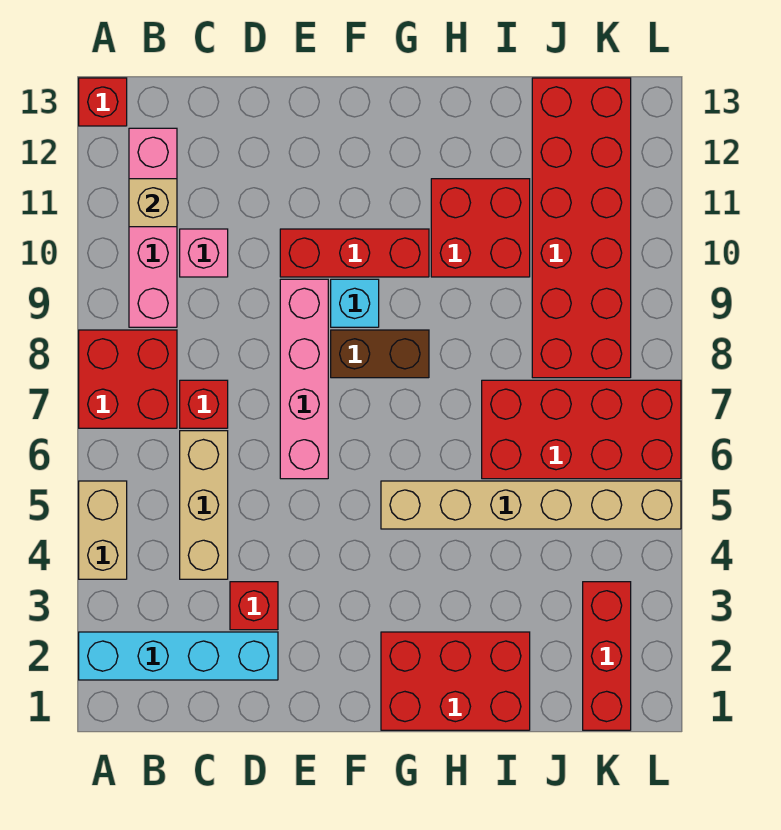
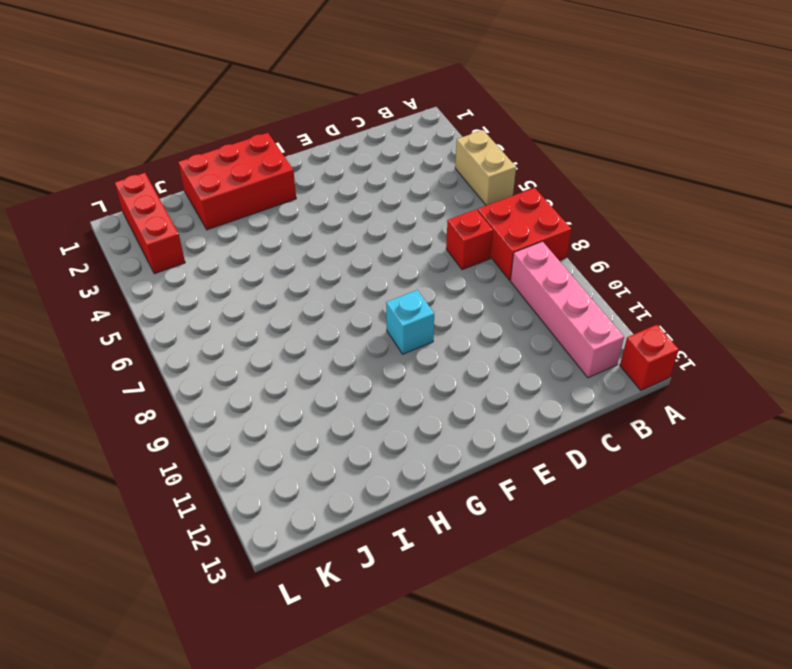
none -> cyan 1x4 brick [79,632,278,680]
none -> tan 1x3 brick [180,431,228,579]
none -> pink 1x1 brick [180,229,228,277]

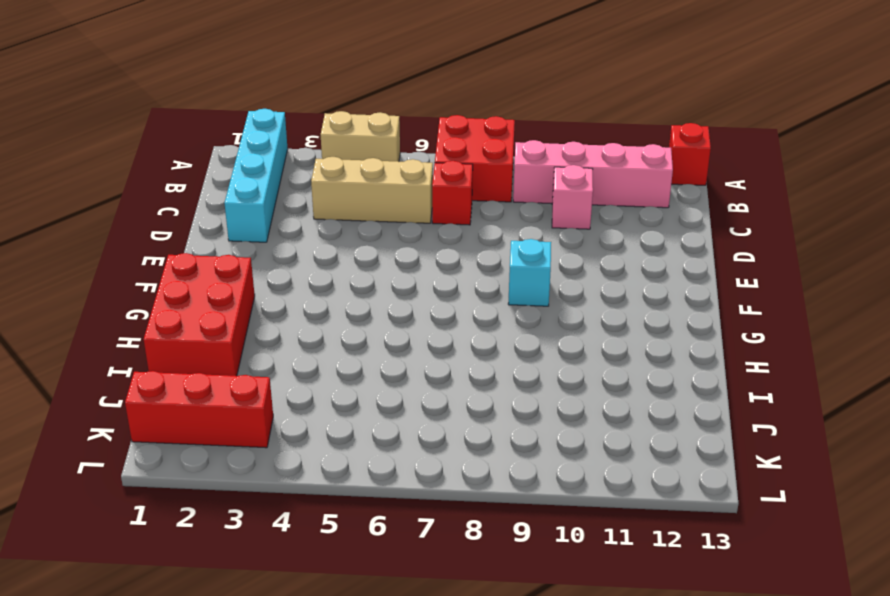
none -> red 1x1 brick [230,582,278,630]
none -> pink 1x4 brick [280,279,328,479]
none -> red 1x3 brick [280,229,429,277]

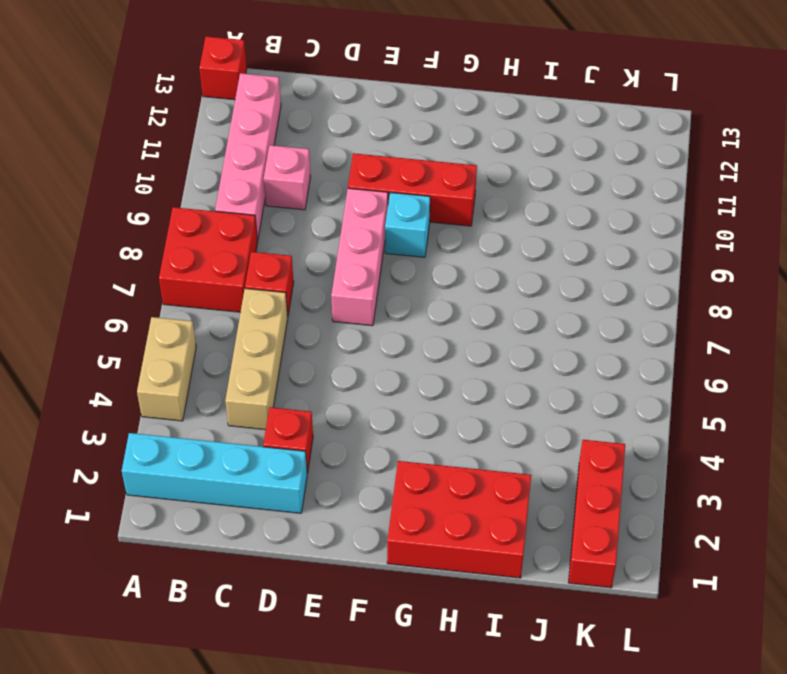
pink 1x3 brick [331,188,388,326] -> pink 1x4 brick [280,279,328,479]
none -> brown 1x2 brick [331,330,429,378]
none -> tan 1x6 brick [381,481,681,529]
none -> red 2x2 brick [431,179,530,277]

